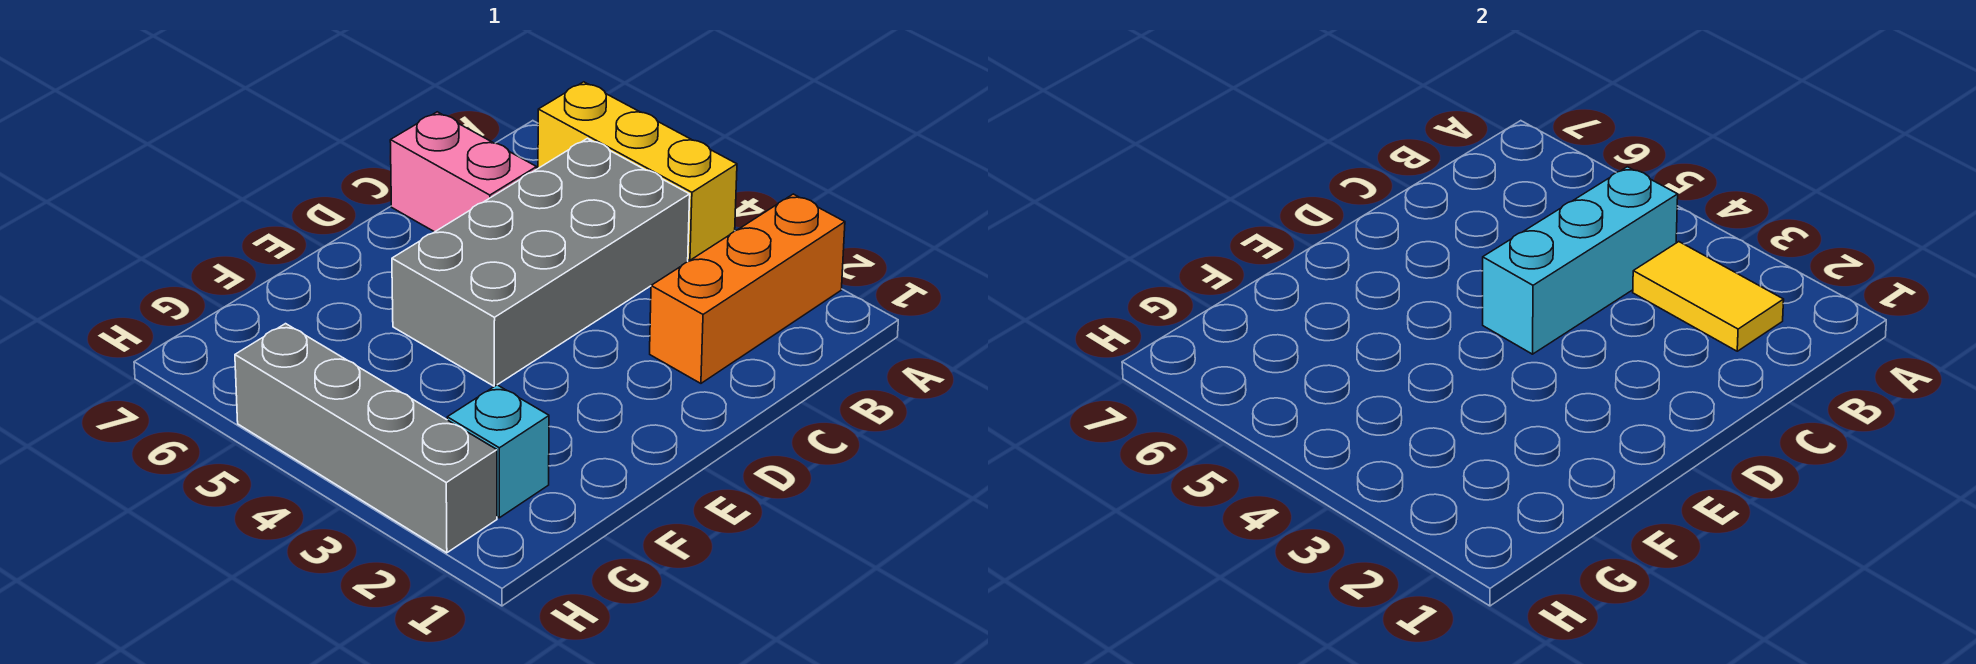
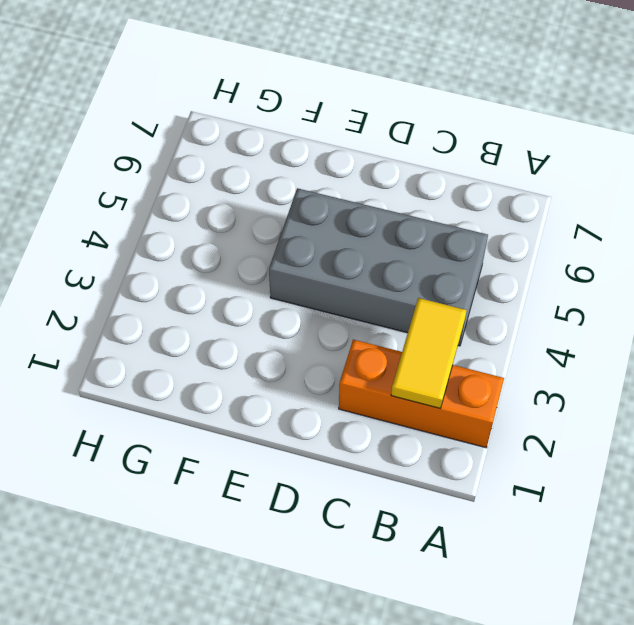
none -> yellow 1x3 brick [538,82,737,261]
none -> pink 1x2 brick [390,112,537,232]

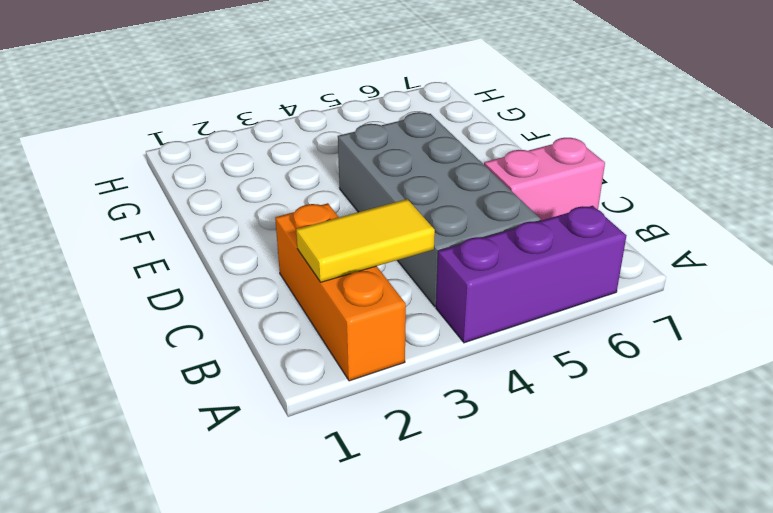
purple 1x3 brick [436,206,626,343] -> yellow 1x3 brick [538,82,737,261]
none -> cyan 1x1 brick [447,385,549,518]
none -> grey 1x4 brick [235,324,497,553]

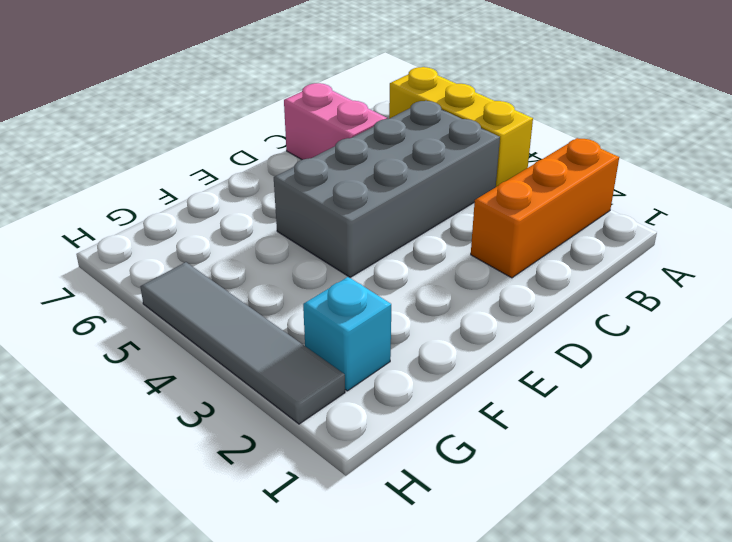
grey 1x4 tile [141,262,345,424] -> grey 1x4 brick [235,324,497,553]
none -> yellow 1x2 tile [1633,242,1784,351]
none -> cyan 1x3 brick [1483,167,1678,354]

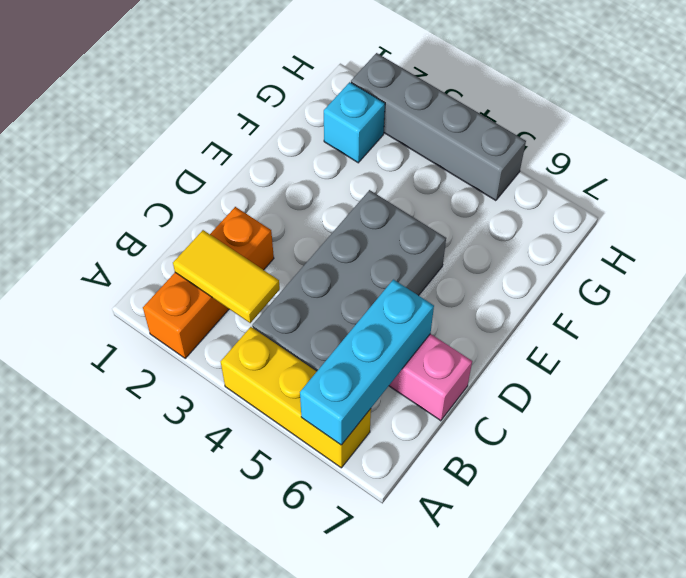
cyan 1x3 brick [300,280,434,445] -> cyan 1x3 brick moved to [1483,167,1678,354]

